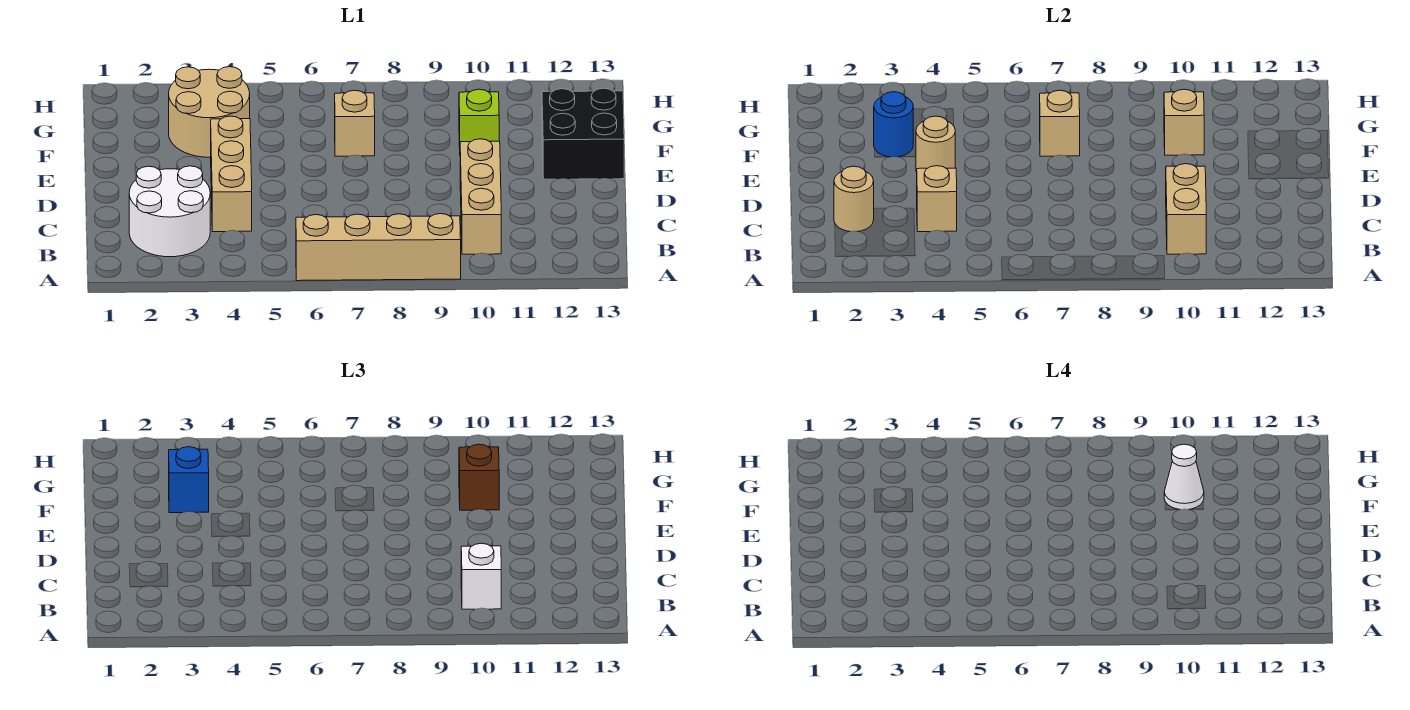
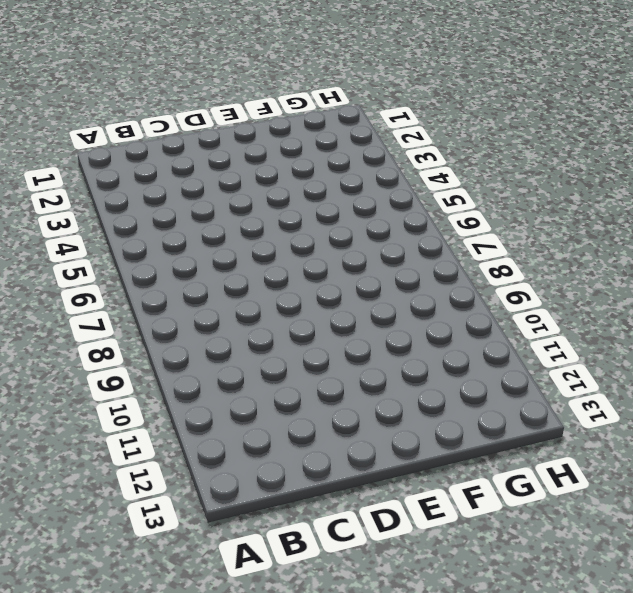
none -> tan 1x4 brick [296,214,461,281]
none -> white 2x2 round brick [129,166,210,257]
none -> tan 1x3 brick [460,139,501,254]

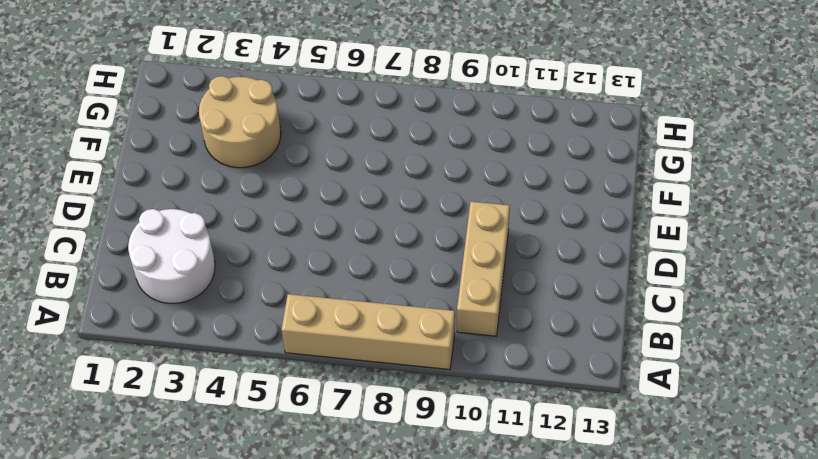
none -> tan 1x3 brick [211,116,252,232]
none -> black 2x2 brick [542,88,624,179]
none -> tan 1x1 brick [335,90,375,156]

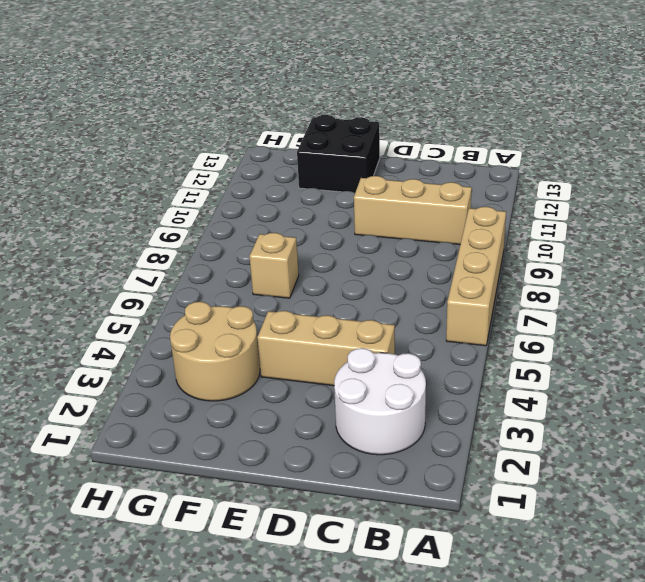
none -> lime 1x1 brick [459,89,499,147]
none -> tan 1x2 brick [1166,164,1206,254]
none -> tan 1x1 round brick [834,166,874,232]

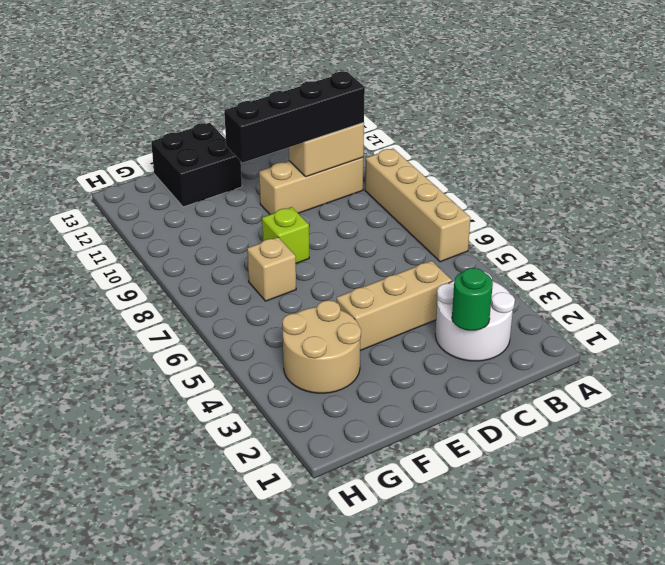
black 1x4 brick [224,72,365,163] -> white 1x1 brick [461,543,501,609]
green 1x1 round brick [452,268,493,331] -> tan 1x1 round brick [834,166,874,232]
lime 1x1 brick [262,207,309,263] -> lime 1x1 brick moved to [459,89,499,147]
none -> tan 1x1 brick [917,166,957,232]
none -> tan 1x1 round brick [916,116,955,172]
none -> blue 1x1 round brick [874,92,913,157]

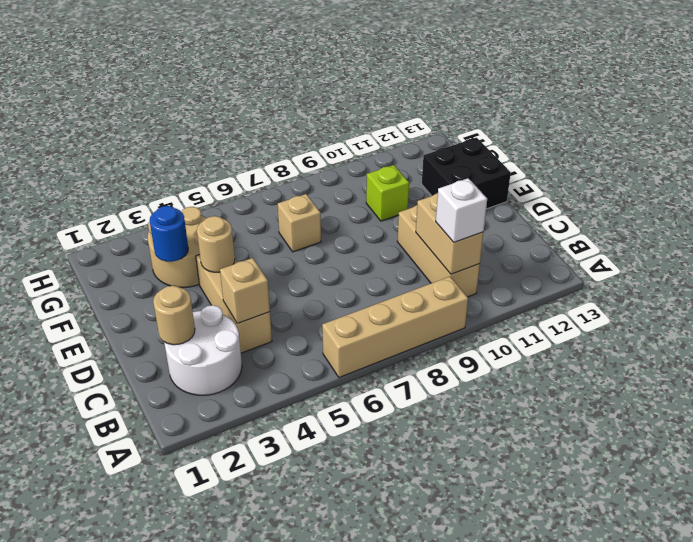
none -> tan 1x1 brick [1040,90,1080,156]
none -> tan 1x1 brick [1164,89,1204,155]
none -> blue 1x1 brick [169,447,209,513]

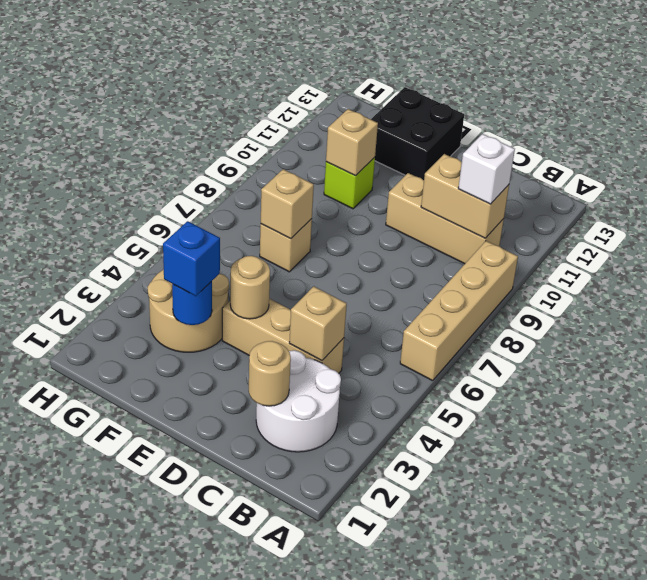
none -> brown 1x1 brick [459,444,499,510]
none -> white 1x1 cone [1164,444,1204,510]

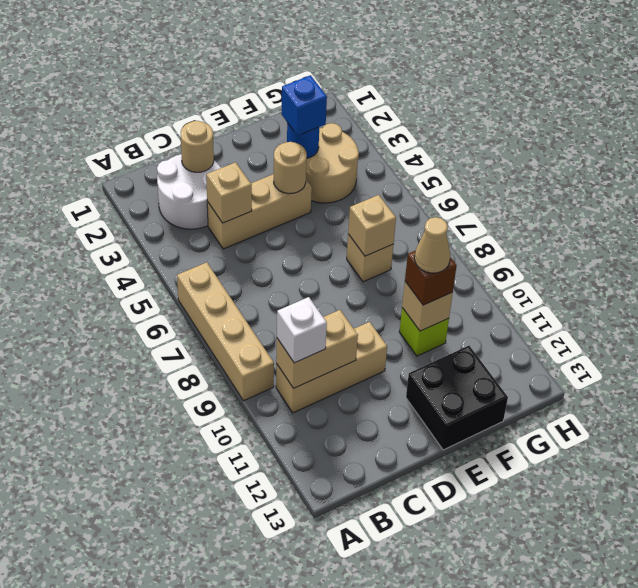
tan 1x1 cone [415,217,451,273] -> white 1x1 cone [1164,444,1204,510]

